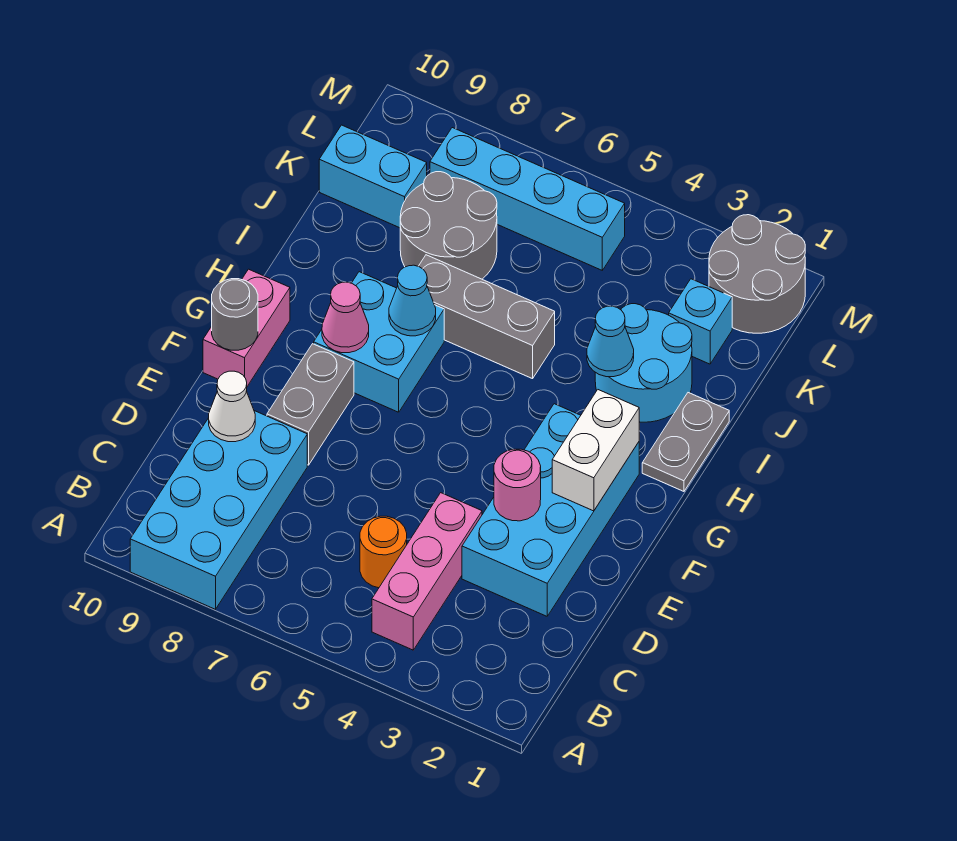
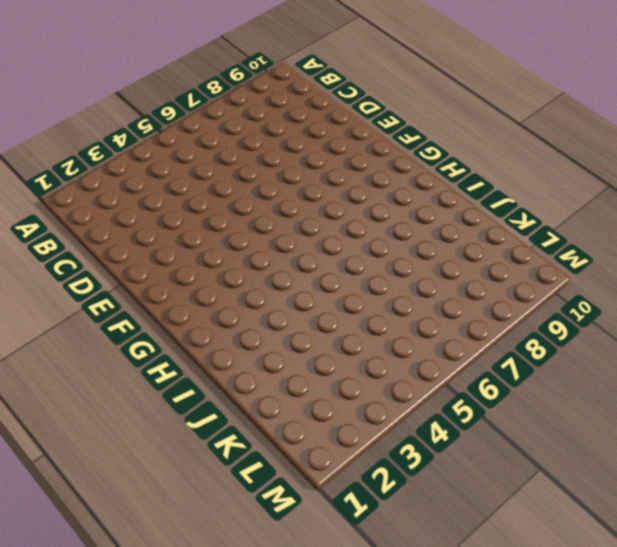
none -> cyan 2x4 brick [130,411,307,609]
none -> pink 1x3 brick [372,493,482,650]
none -> orange 1x1 round brick [360,516,407,588]

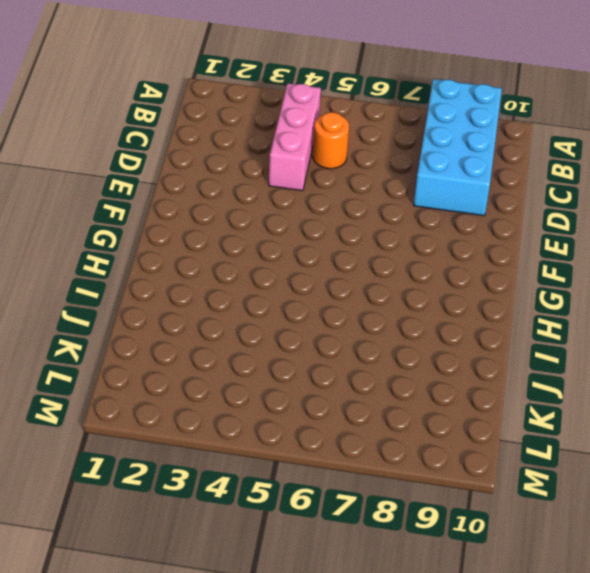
none -> cyan 2x4 brick [462,404,639,616]
none -> grey 1x2 brick [267,344,354,465]
none -> pink 1x2 brick [203,269,290,386]

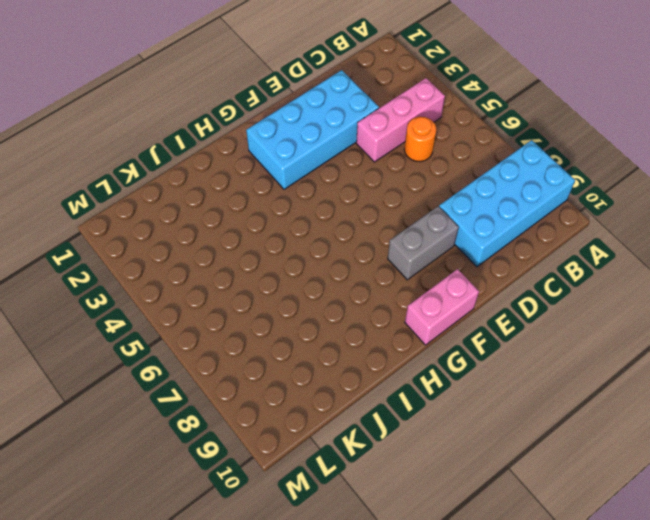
none -> cyan 2x2 brick [314,272,444,412]
none -> grey 1x2 plate [642,393,729,491]
none -> cyan 2x2 round brick [595,304,692,422]

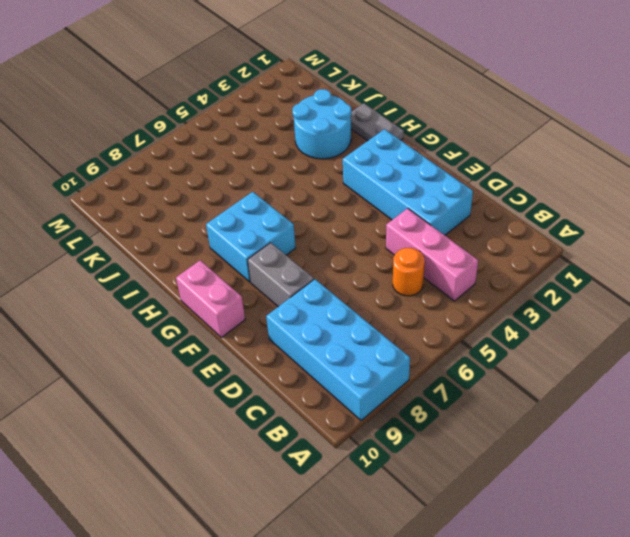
none -> grey 1x3 brick [418,255,555,379]
none -> grey 2x2 round brick [400,172,497,279]
none -> cyan 1x1 brick [669,279,732,364]

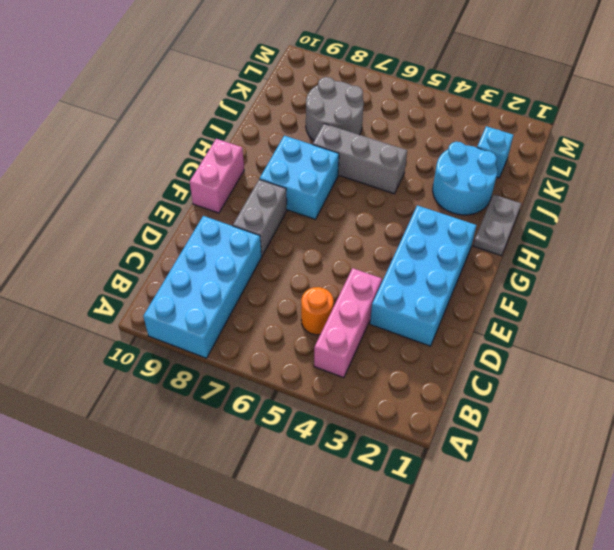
none -> cyan 1x2 brick [319,125,427,228]
none -> grey 2x2 round brick [709,215,805,333]
none -> cyan 1x4 brick [430,128,625,270]

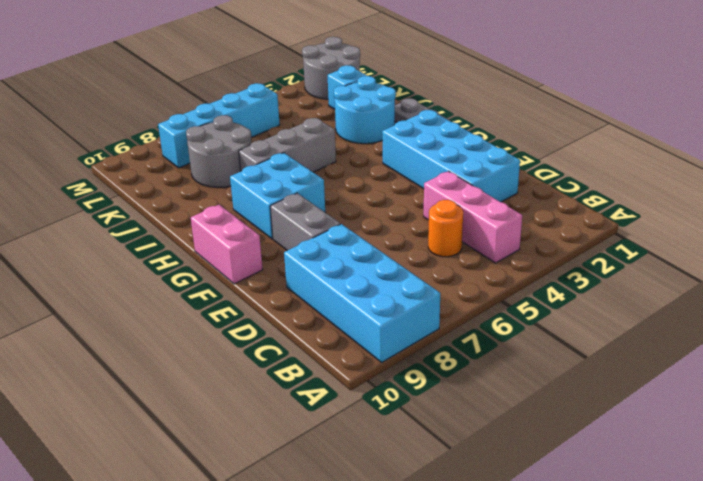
none -> cyan 1x2 brick [319,125,427,228]
none -> white 1x1 cone [209,371,255,442]
none -> pink 1x1 round brick [494,449,541,521]

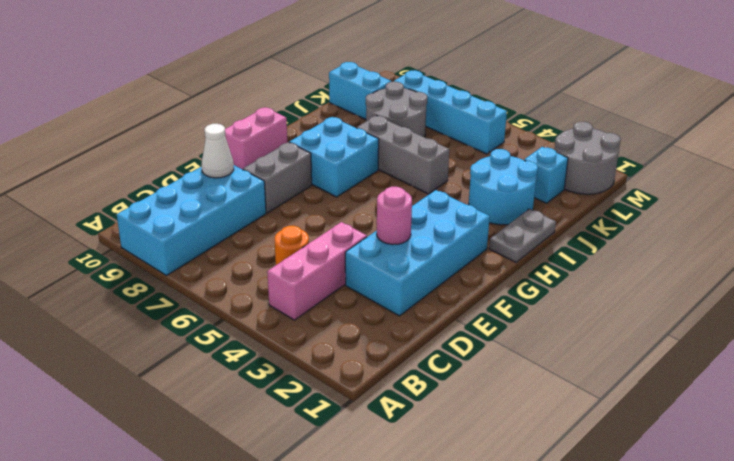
none -> white 1x2 brick [552,390,639,511]
none -> grey 1x1 round brick [212,279,258,350]
none -> pink 1x1 cone [322,282,369,353]

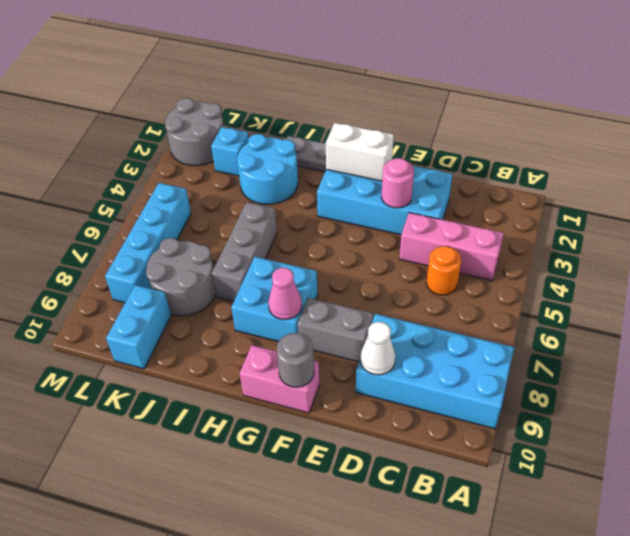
none -> cyan 1x1 cone [389,265,436,336]
none -> cyan 1x1 cone [587,306,634,377]

